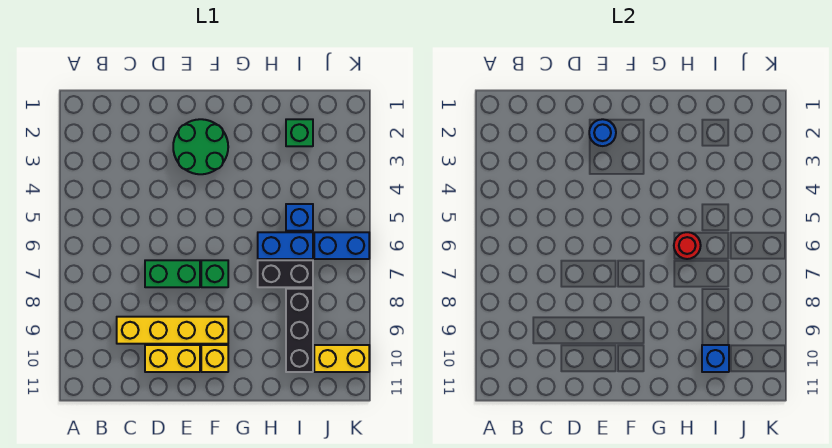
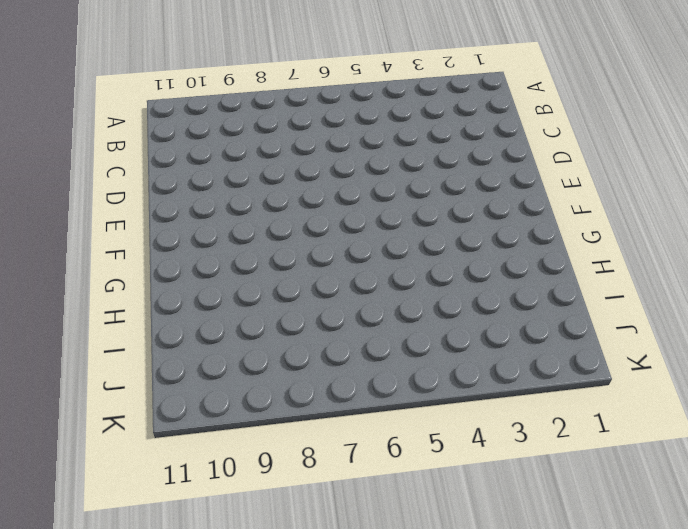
none -> yellow 1x4 brick [117,317,228,344]
none -> green 1x2 brick [145,260,200,287]
none -> yellow 1x2 brick [145,345,200,372]

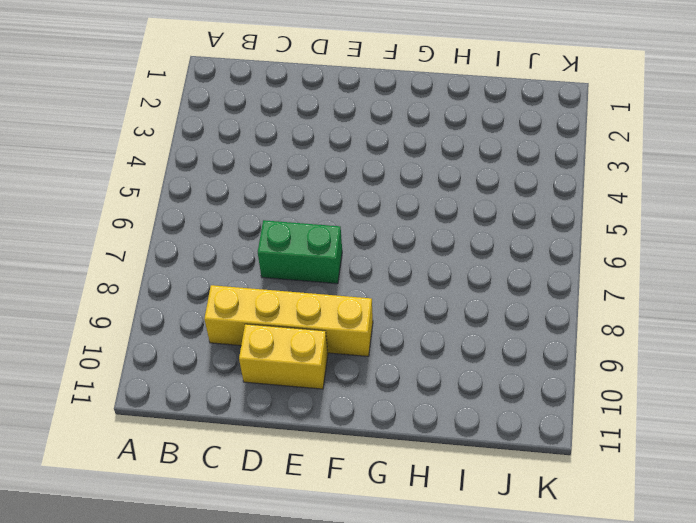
none -> green 2x2 round brick [173,119,228,174]
none -> green 1x1 brick [201,260,228,287]
none -> yellow 1x1 brick [201,345,228,372]

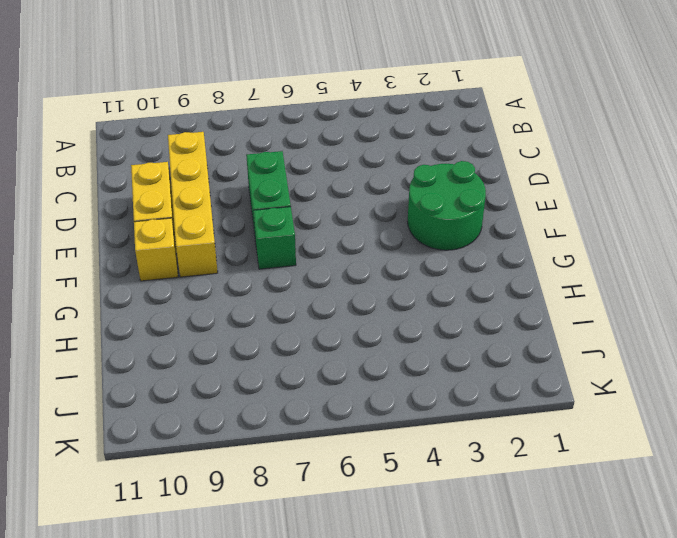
none -> blue 1x2 brick [258,232,313,259]
none -> black 1x2 brick [258,260,313,287]
none -> green 1x1 brick [286,119,313,146]

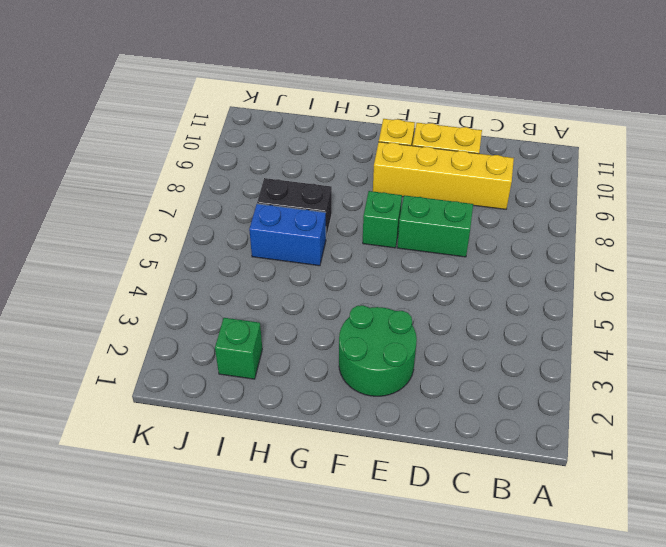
none -> blue 1x1 brick [286,204,313,231]
none -> black 1x3 brick [286,289,313,372]
none -> blue 1x2 brick [314,232,369,259]

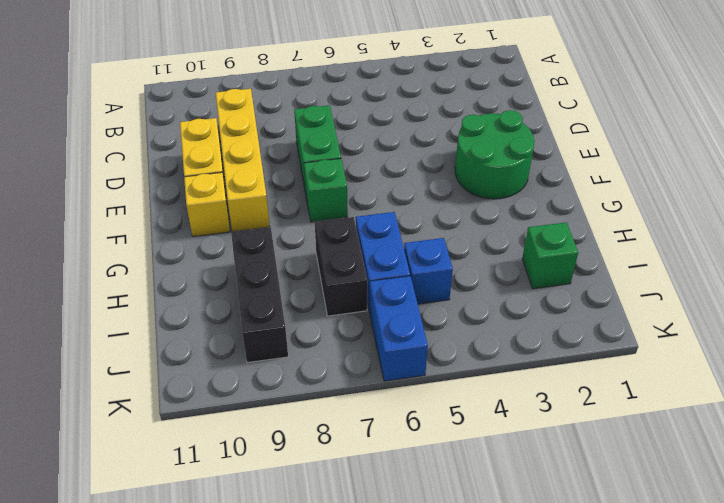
black 1x3 brick [231,227,288,363] -> black 1x3 brick turned to [286,289,313,372]
none -> yellow 1x2 brick [314,345,369,372]
none -> blue 1x1 round brick [589,119,616,146]
none -> red 1x1 round brick [674,232,701,259]

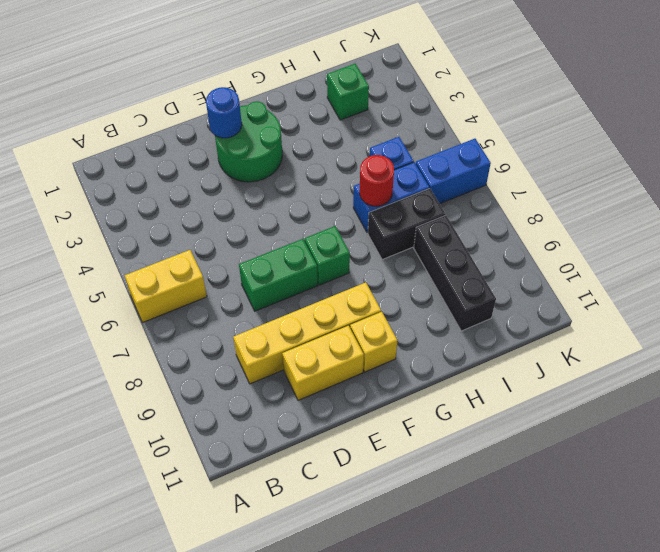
yellow 1x2 brick [125,250,207,322] -> yellow 1x2 brick moved to [314,345,369,372]
none -> blue 1x1 brick [702,345,729,372]

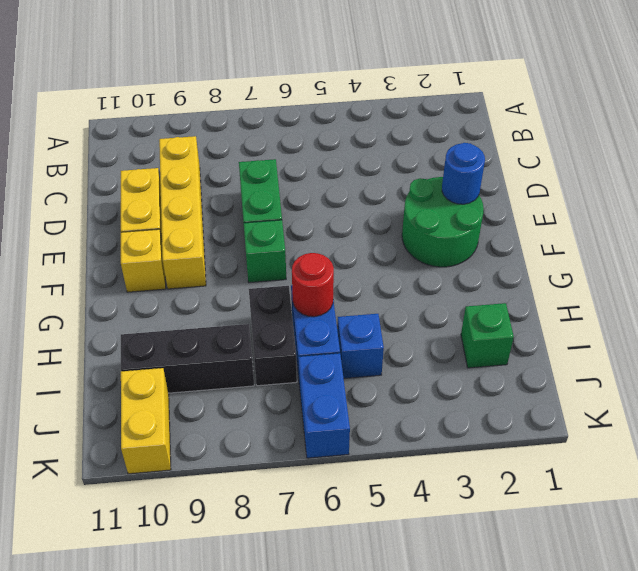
none -> blue 1x1 brick [702,345,729,372]

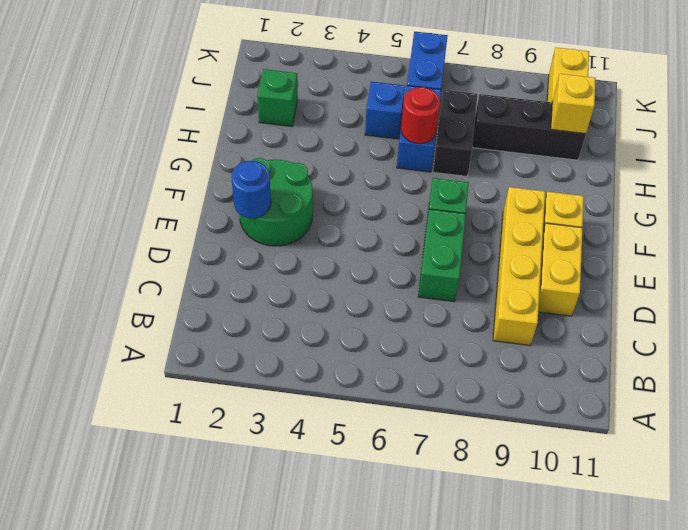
yellow 1x1 brick [551,74,596,134] -> blue 1x1 brick [702,345,729,372]

